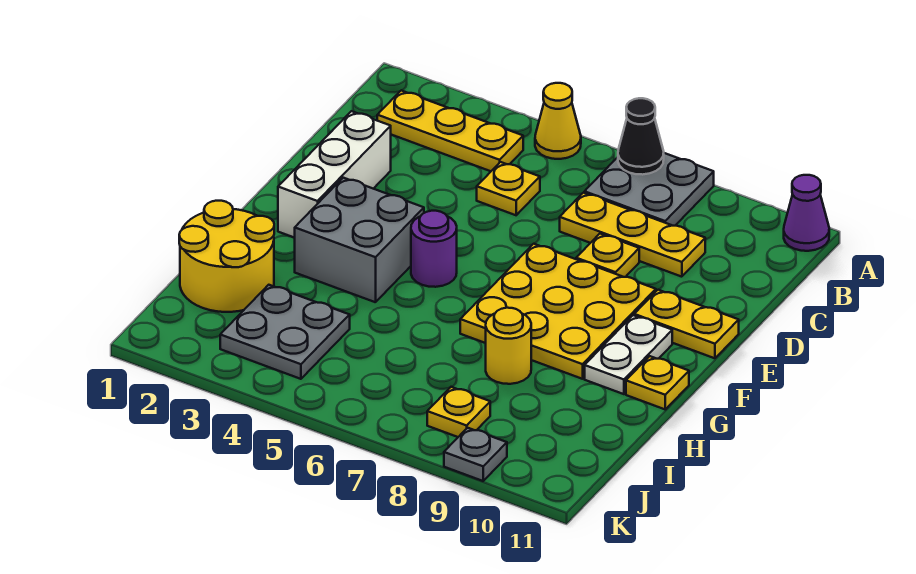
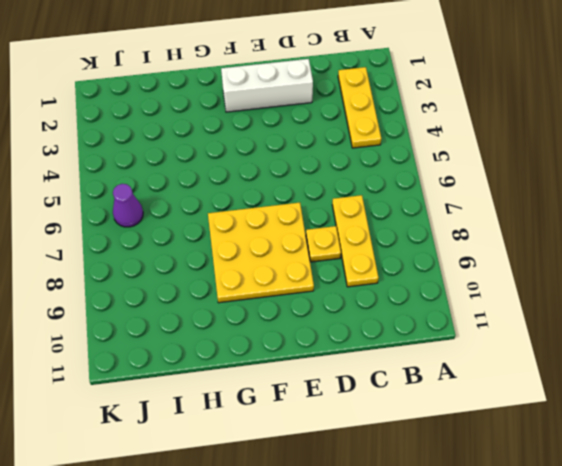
purple 1x1 cone [113,184,143,227] -> purple 1x1 cone moved to [784,175,829,251]
none -> yellow 1x1 cone [535,83,581,159]
none -> grey 2x2 plate [584,153,714,226]
none -> yellow 1x1 plate [477,162,540,215]

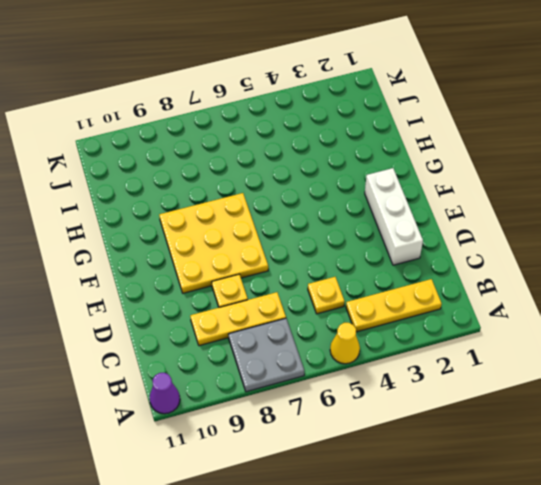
none -> yellow 1x2 plate [634,290,739,358]
none -> grey 2x2 brick [295,178,424,302]
none -> purple 1x1 round brick [411,211,457,287]

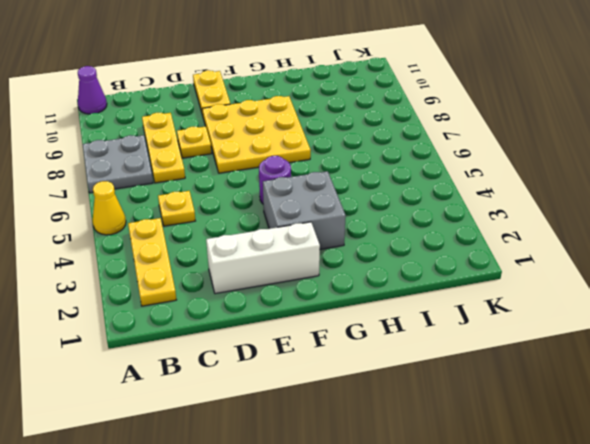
none -> white 1x2 plate [585,315,672,394]
none -> yellow 1x1 plate [626,356,689,409]
none -> yellow 2x2 round brick [179,201,274,312]

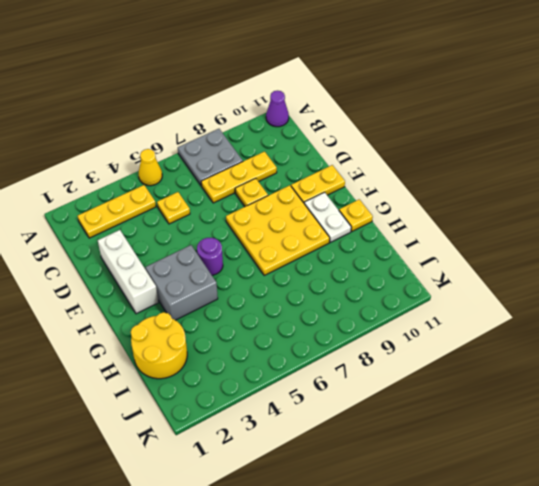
none -> yellow 1x1 round brick [486,308,531,384]
none -> grey 2x2 plate [220,285,350,379]
none -> yellow 1x1 plate [427,387,490,437]

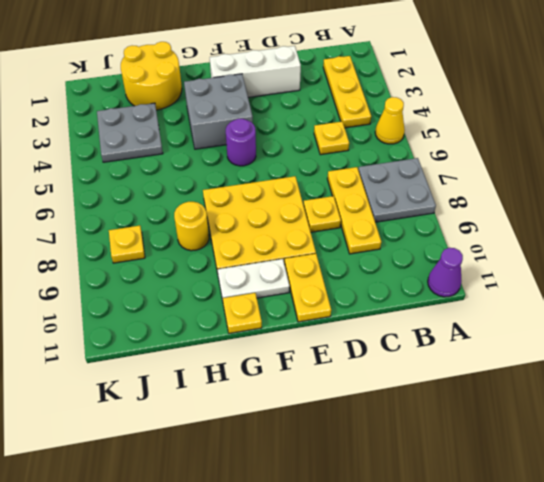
none -> grey 1x1 plate [444,428,507,481]
none -> black 1x1 cone [618,98,664,175]

